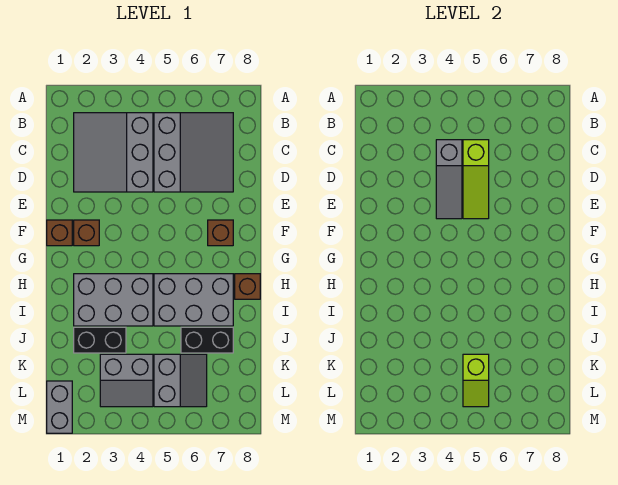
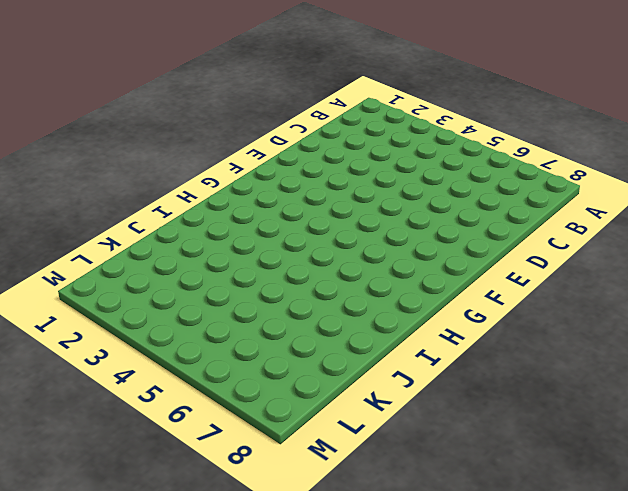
none -> grey 3x3 slope [74,113,153,192]
none -> grey 3x3 slope [154,113,233,192]
none -> brown 1x1 brick [47,220,72,246]

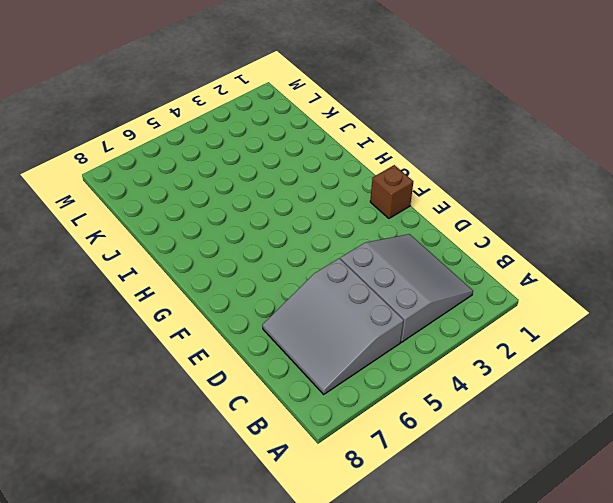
none -> brown 1x1 brick [74,220,99,246]
none -> brown 1x1 brick [208,220,233,246]
none -> grey 2x3 brick [74,274,153,326]

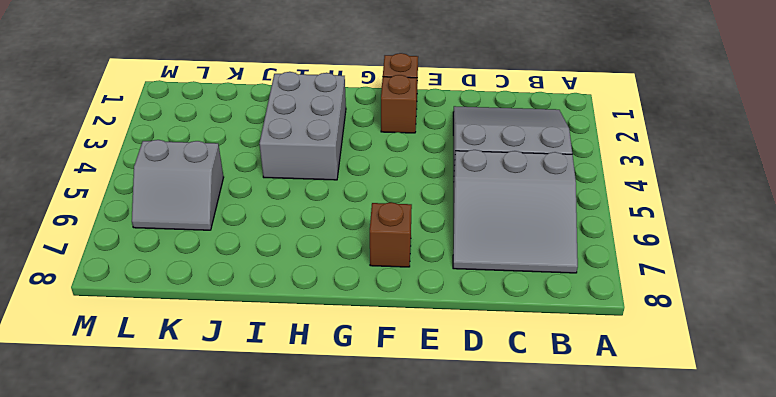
none -> grey 2x3 brick [154,274,233,326]
none -> brown 1x1 brick [235,274,260,299]
none -> black 1x2 brick [74,327,126,353]

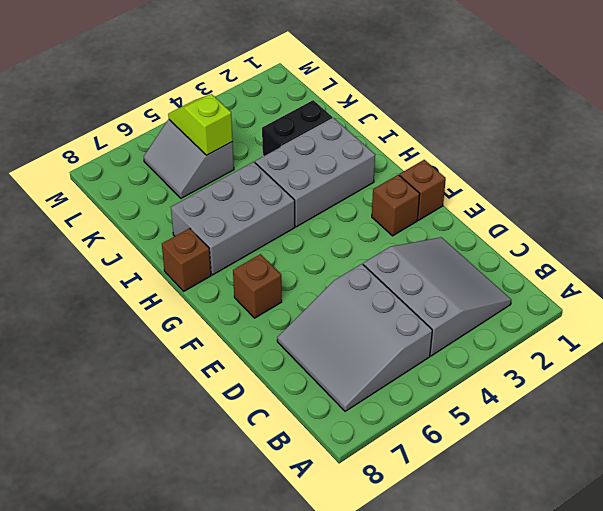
none -> black 1x2 brick [181,327,233,353]
none -> grey 2x2 slope [100,354,153,407]
none -> grey 1x2 brick [47,381,72,433]

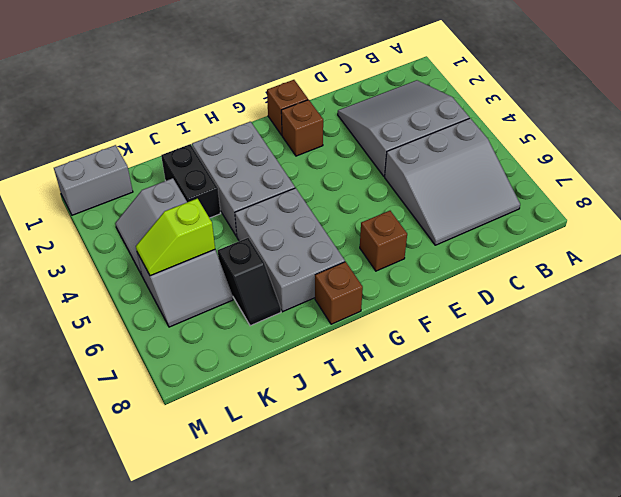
black 1x2 slope [218,238,281,326] -> black 1x2 brick [181,327,233,353]
none -> grey 1x3 slope [436,140,462,219]
none -> lime 1x3 slope [463,140,489,219]

